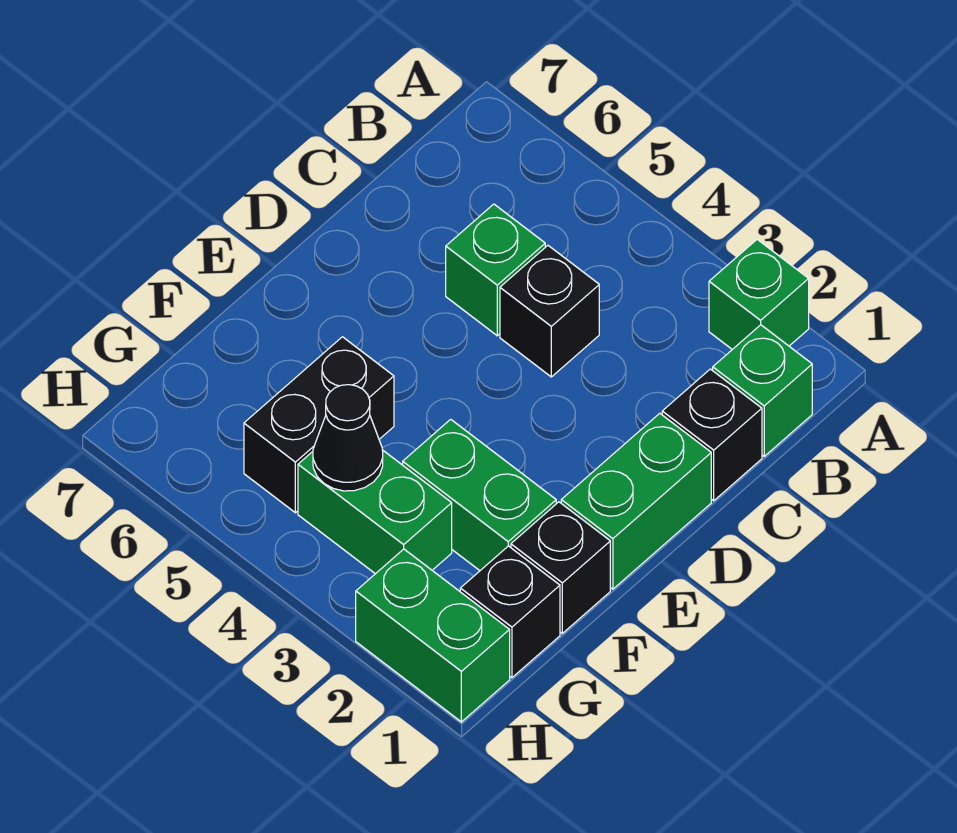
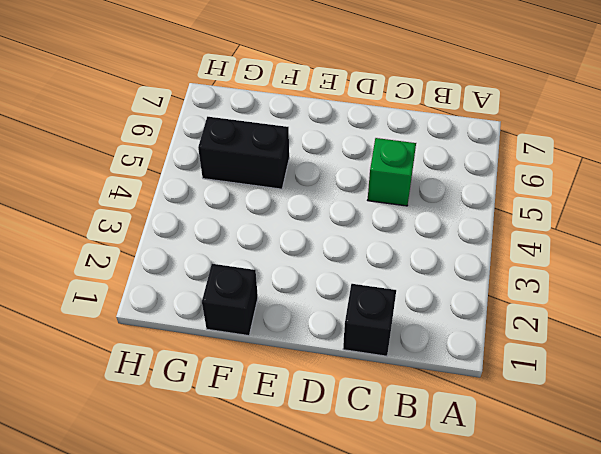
none -> green 1x1 brick [709,239,809,349]
none -> green 1x1 brick [713,325,812,456]
none -> black 1x1 brick [500,246,599,377]

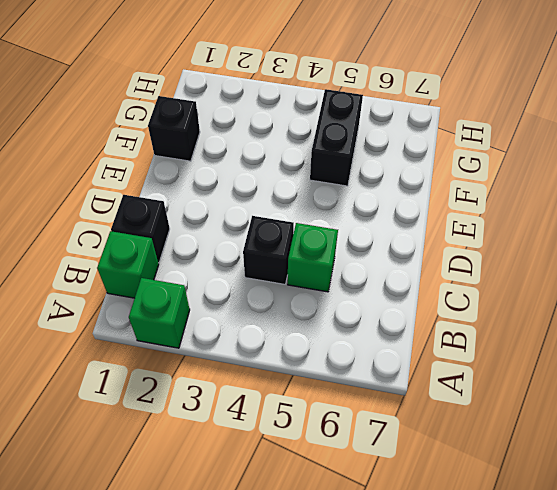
none -> green 1x2 brick [561,413,711,589]
none -> green 1x2 brick [403,419,556,571]
none -> black 1x1 brick [460,546,560,678]

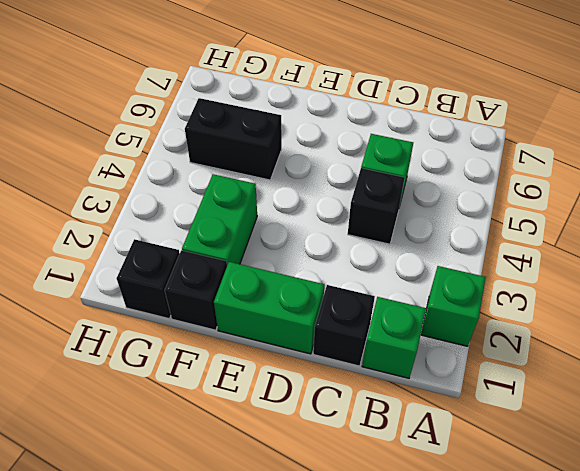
none -> green 1x2 brick [298,450,452,574]
none -> green 1x2 brick [356,549,510,722]
none -> black 1x1 cone [313,385,383,491]

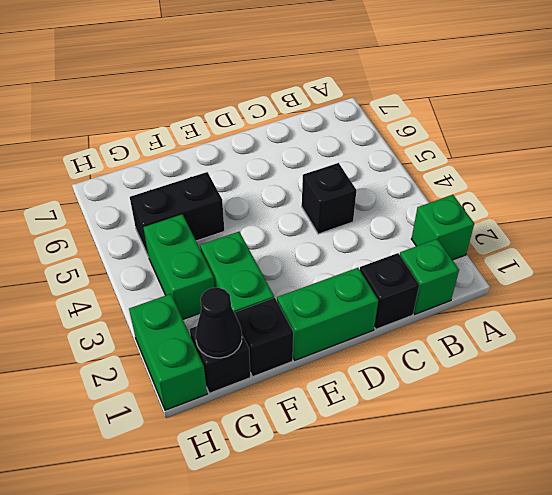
black 1x1 cone [195,287,242,358] -> black 1x1 cone moved to [313,385,383,491]
none -> green 1x1 brick [446,204,545,336]

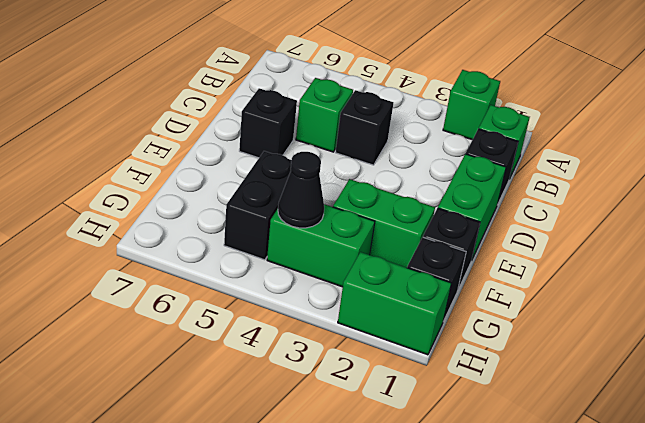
black 1x1 brick [239,88,297,158] -> none

